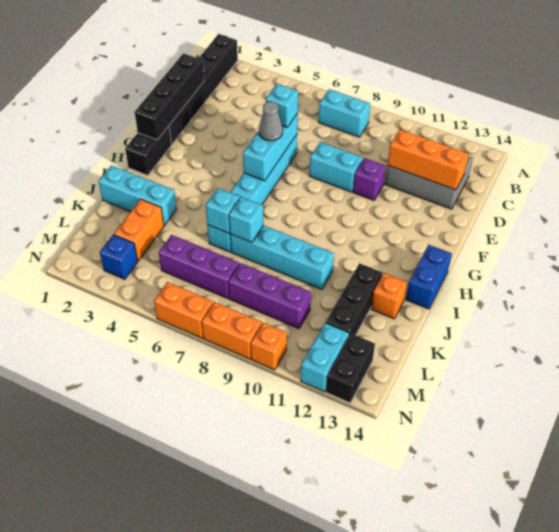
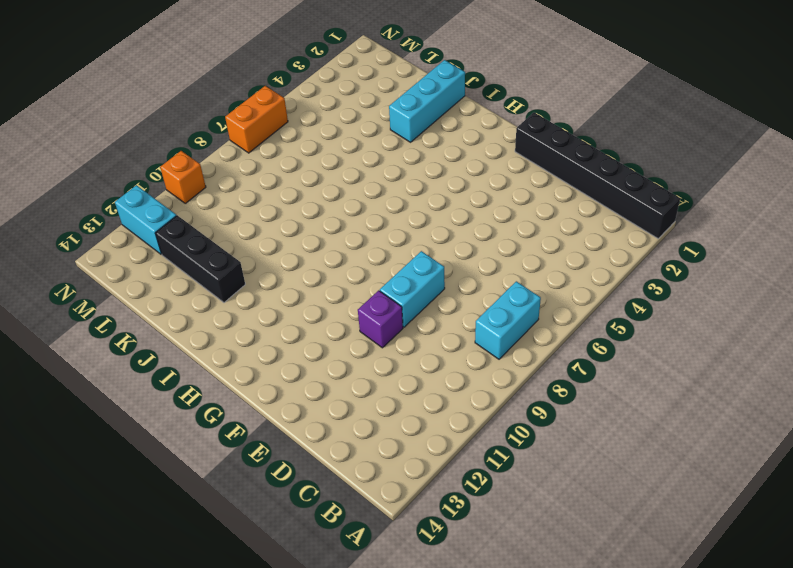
none -> grey 2x3 brick [385,156,473,209]
none -> cyan 1x6 brick [208,135,297,252]
none -> black 1x2 brick [125,126,172,175]

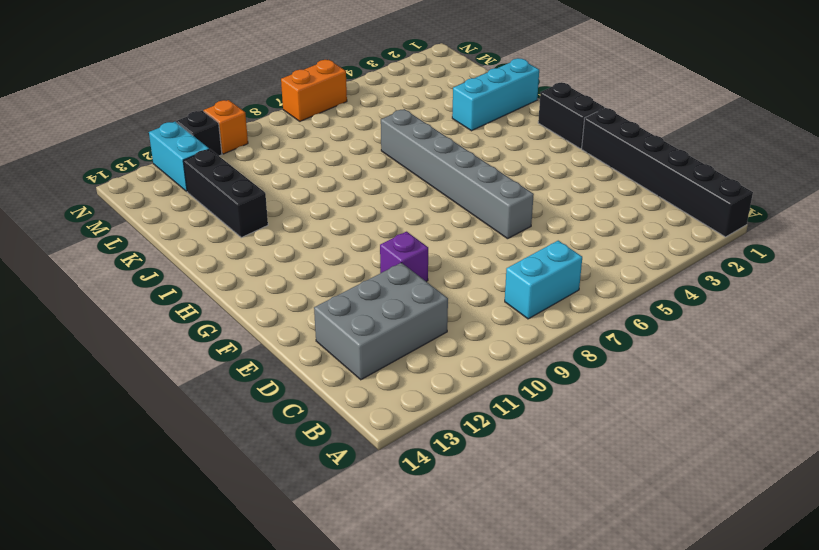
grey 1x6 brick [381,109,534,239] -> cyan 1x6 brick [208,135,297,252]
black 1x1 brick [176,111,222,156] -> none
none -> cyan 1x2 brick [309,142,363,192]
none -> blue 1x2 brick [406,245,452,309]
none -> cyan 1x4 brick [230,225,334,289]

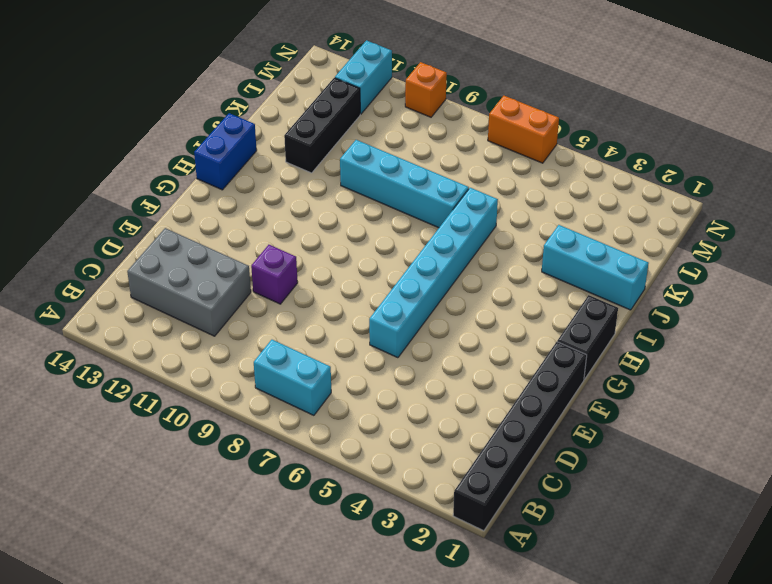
none -> cyan 1x2 brick [309,142,363,192]
none -> orange 1x1 brick [371,273,407,319]
none -> orange 1x2 brick [114,199,164,261]

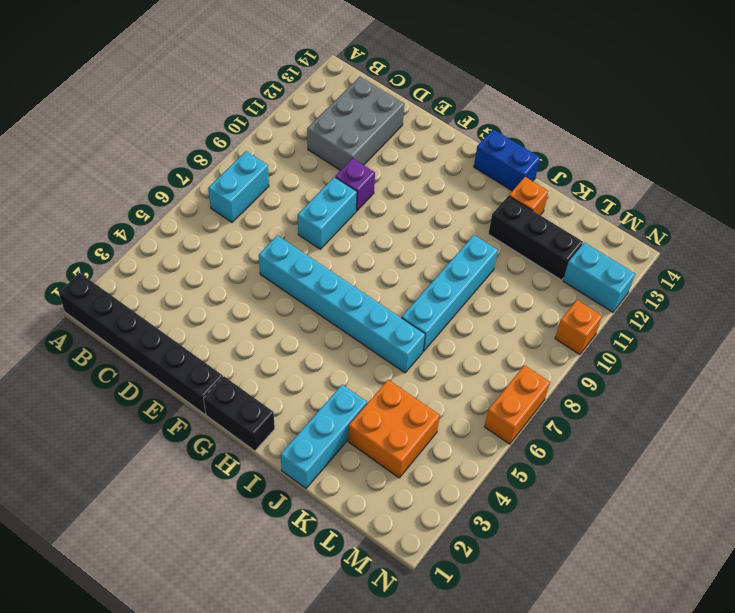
orange 2x2 brick [348,380,440,478] -> orange 1x2 brick [114,199,164,261]
none -> purple 1x3 brick [159,235,239,299]
none -> purple 1x3 brick [228,263,311,328]
none -> blue 1x1 brick [100,235,138,279]

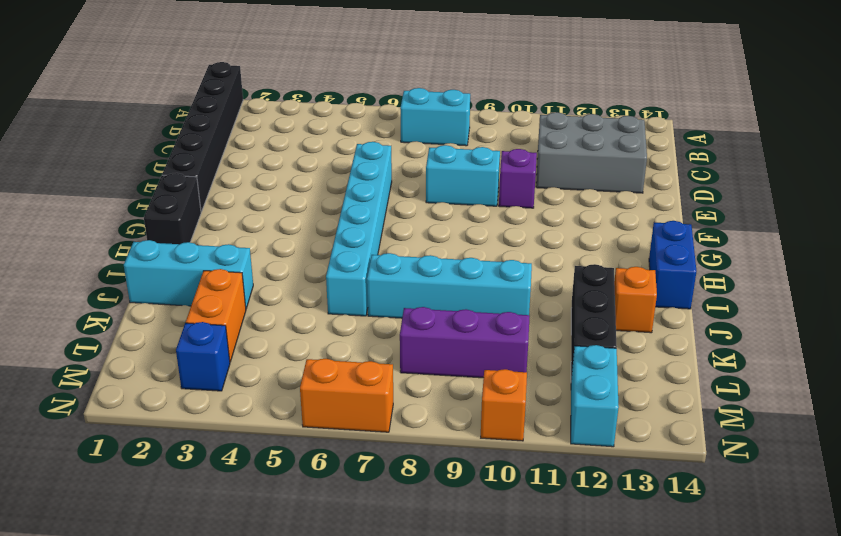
none -> purple 1x3 brick [159,235,239,299]
none -> black 1x2 brick [326,334,375,403]
none -> orange 1x2 brick [202,302,262,359]

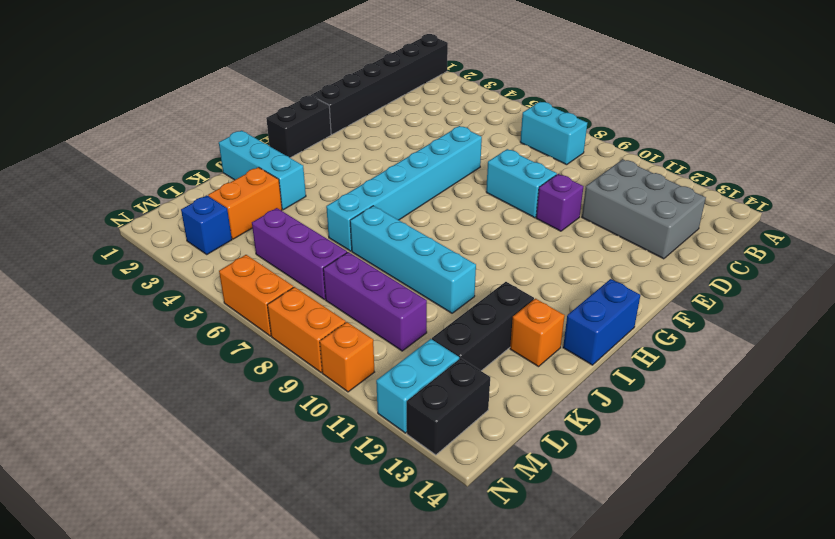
none -> black 1x4 brick [135,53,204,140]
none -> orange 1x3 brick [388,129,469,190]
none -> cyan 1x3 brick [243,113,298,181]

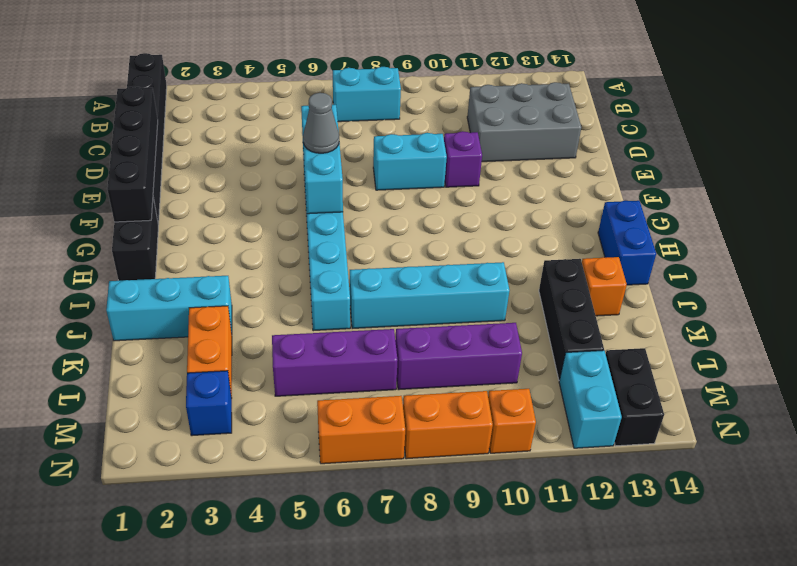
none -> orange 1x3 brick [388,129,469,190]
none -> cyan 1x1 brick [206,188,240,233]
none -> cyan 1x1 brick [229,197,264,242]

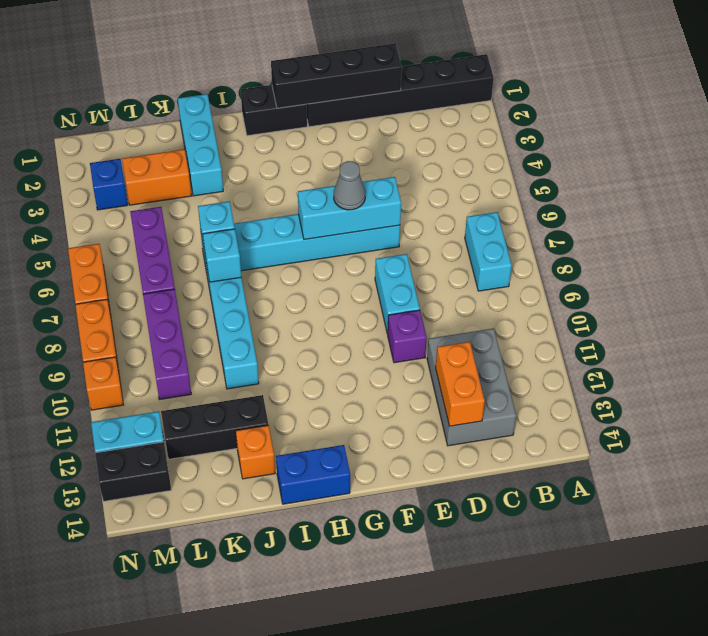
orange 1x2 brick [436,342,485,426] -> orange 1x3 brick [388,129,469,190]
none -> cyan 1x1 brick [266,84,298,127]

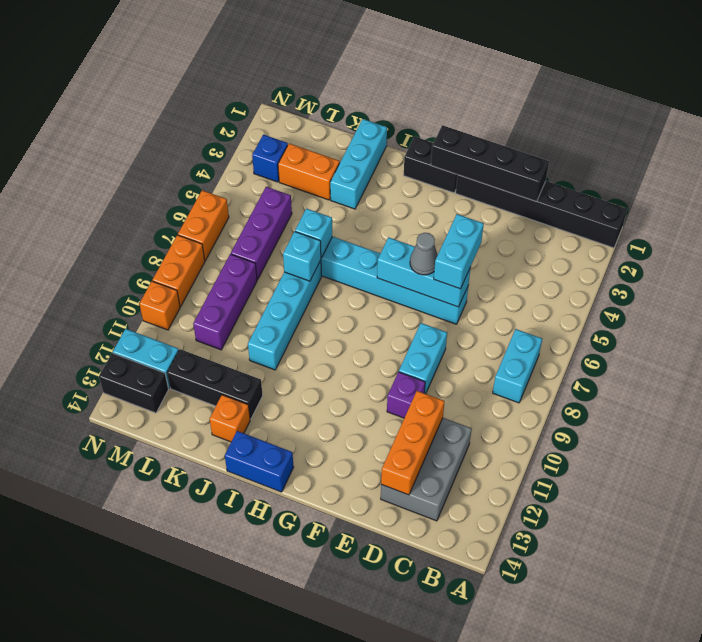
cyan 1x2 brick [434,214,484,289] -> cyan 1x1 brick [266,84,298,127]

